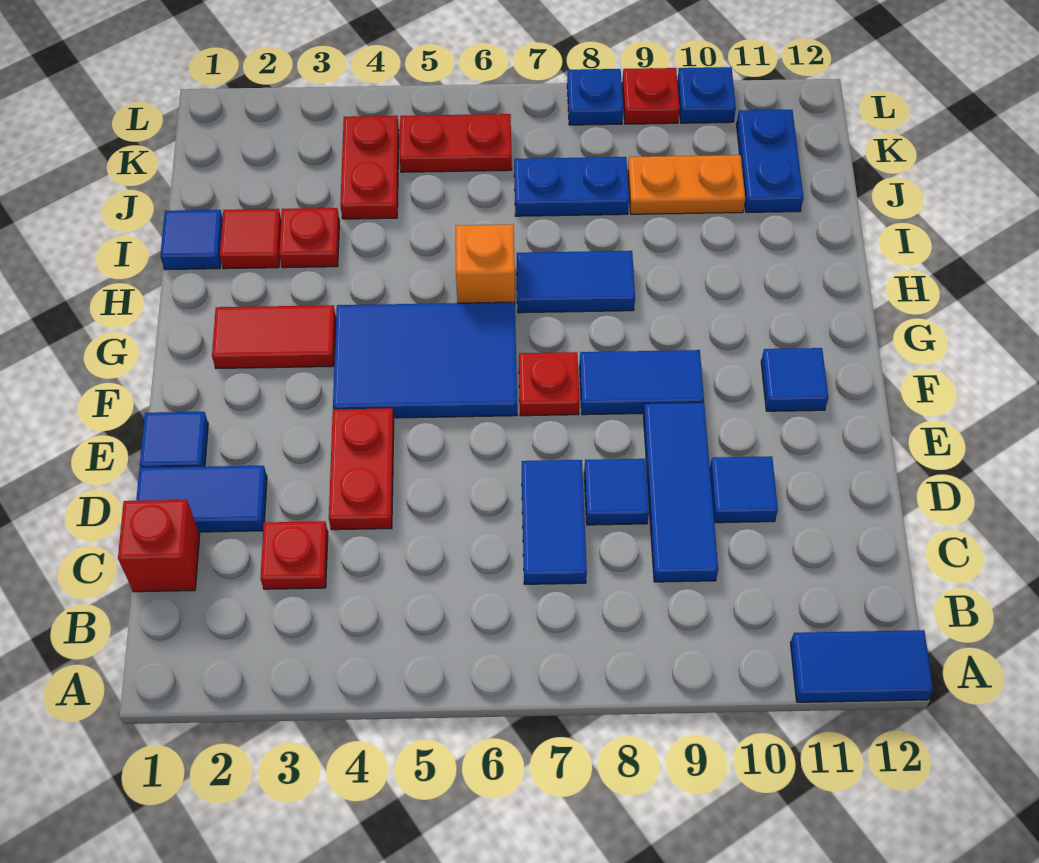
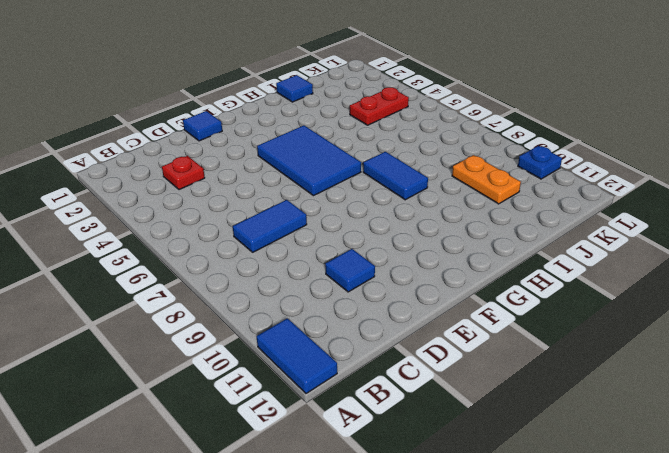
none -> red 1x1 brick [118,500,200,592]
none -> blue 1x3 tile [644,403,718,582]
none -> blue 1x2 tile [136,466,267,532]

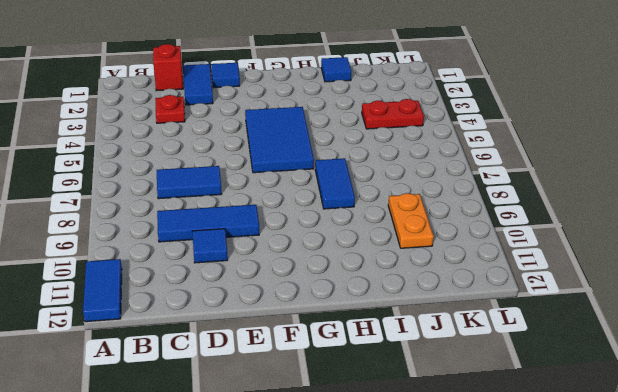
none -> red 1x2 plate [329,408,394,530]
none -> blue 1x1 tile [584,459,649,525]
none -> red 1x1 plate [519,352,580,416]

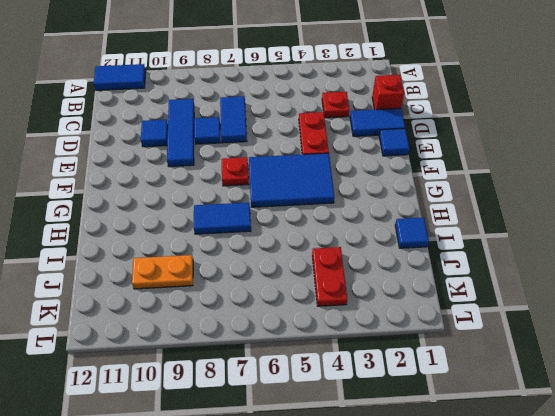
none -> blue 1x2 tile [580,350,704,415]
none -> blue 1x1 tile [761,348,828,411]
none -> red 1x2 tile [212,305,336,369]

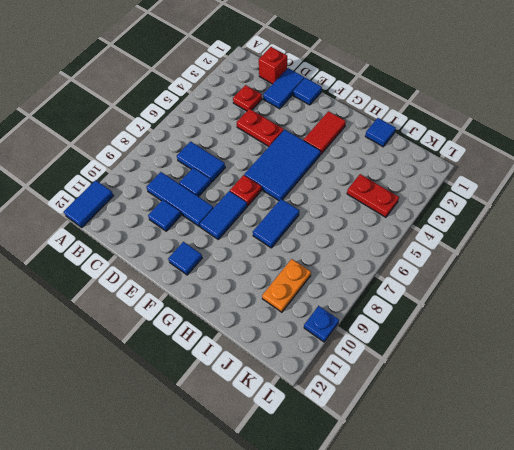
none -> orange 1x1 brick [456,224,515,303]
none -> red 1x1 tile [220,209,281,269]
none -> red 1x1 plate [279,208,339,268]

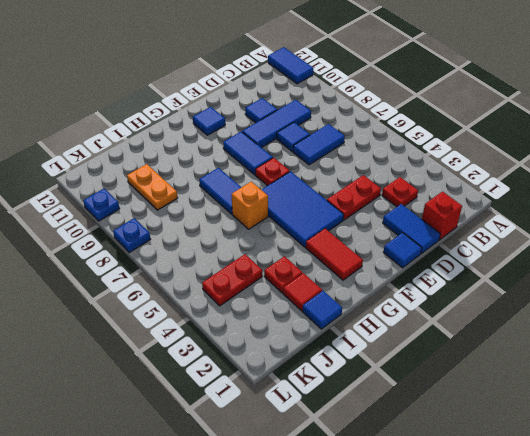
none -> blue 1x2 plate [514,157,629,216]
none -> blue 1x2 plate [737,110,803,212]
none -> red 1x2 plate [400,114,512,172]

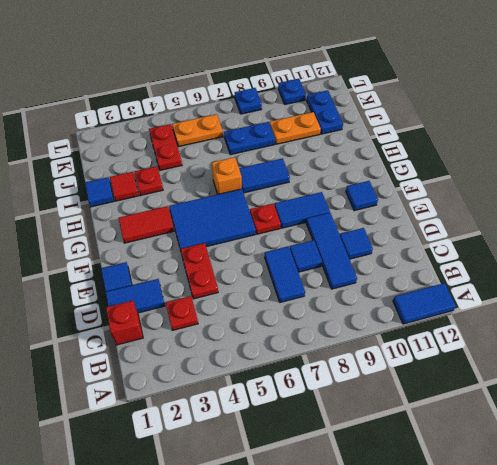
orange 1x2 plate [172,114,223,147] -> red 1x2 plate [400,114,512,172]
none -> red 1x1 plate [622,68,680,124]

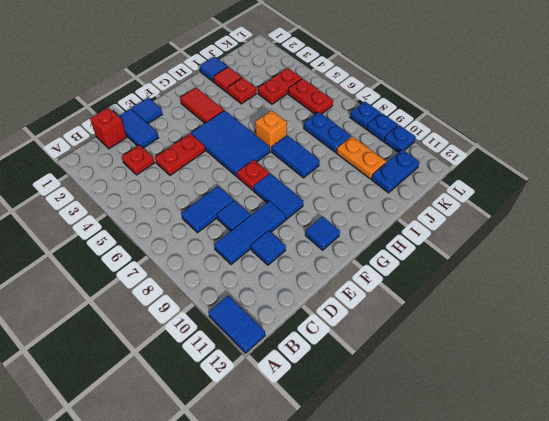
blue 1x1 plate [367,113,398,141] -> red 1x1 plate [622,68,680,124]

